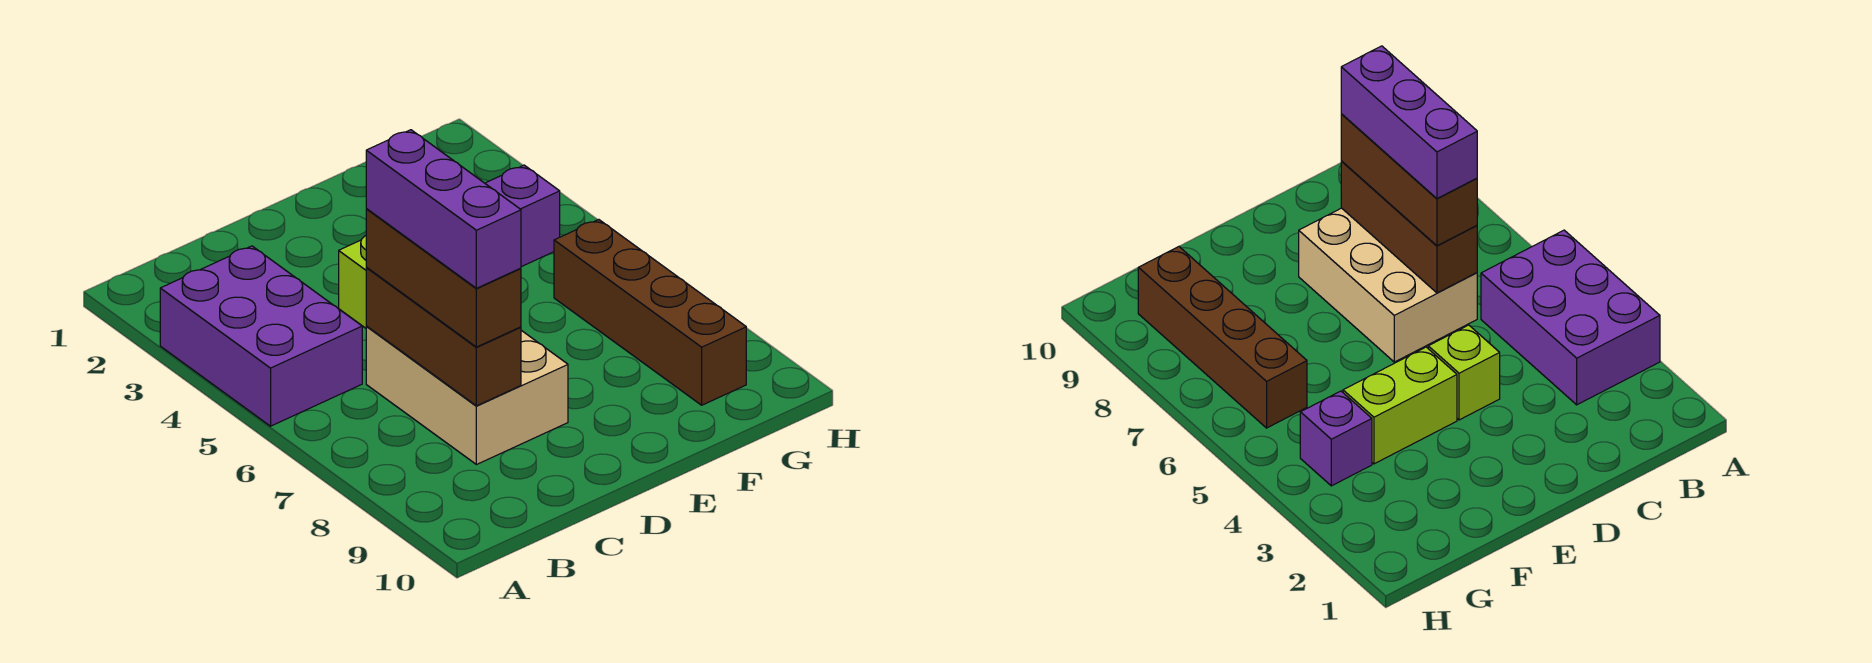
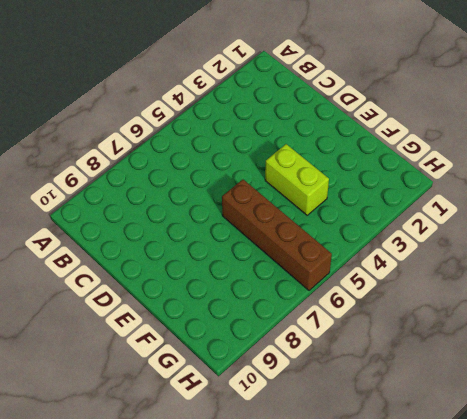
brown 1x4 brick [222,179,332,291] -> brown 1x4 brick turned to [554,220,746,405]
none -> purple 2x3 brick [160,246,362,426]
none -> tan 2x3 brick [366,327,568,465]

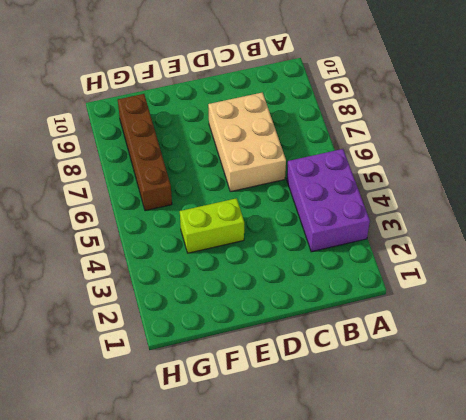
none -> lime 1x1 brick [339,236,367,328]
none -> purple 1x1 brick [485,165,560,267]

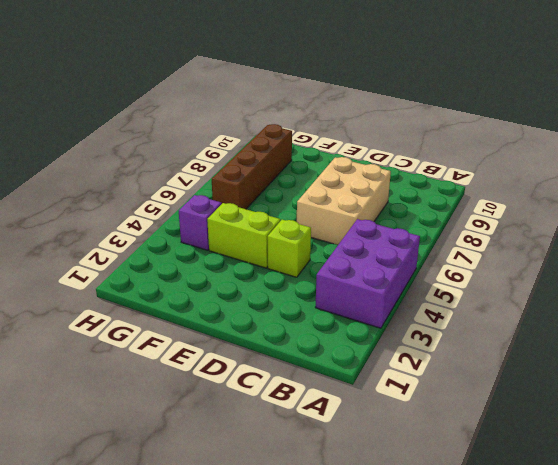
none -> brown 1x3 brick [366,267,521,406]
none -> brown 1x3 brick [366,209,521,347]

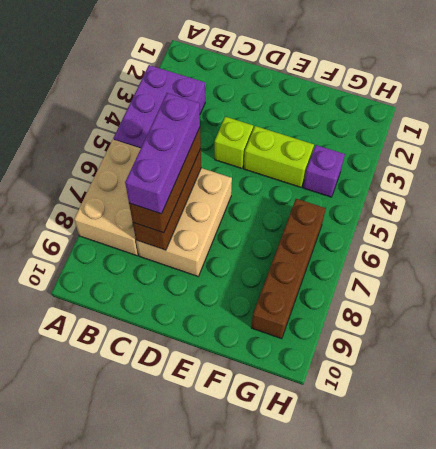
tan 2x3 brick [74,140,141,256] -> none

